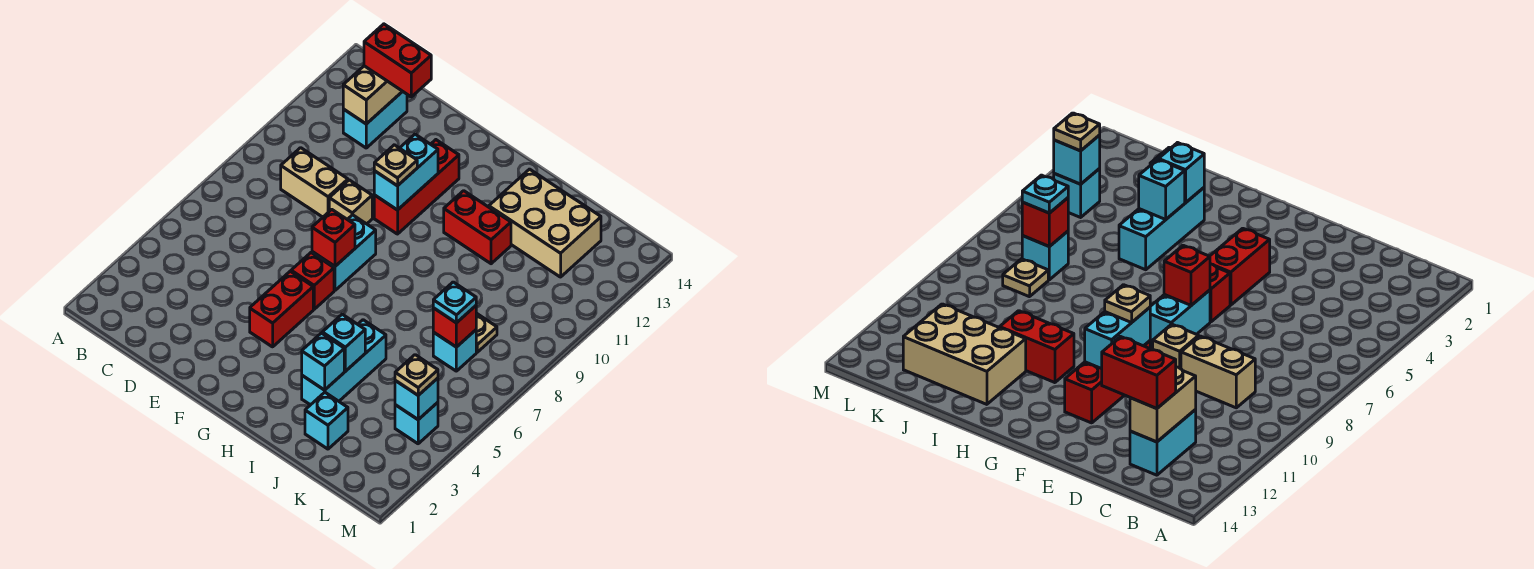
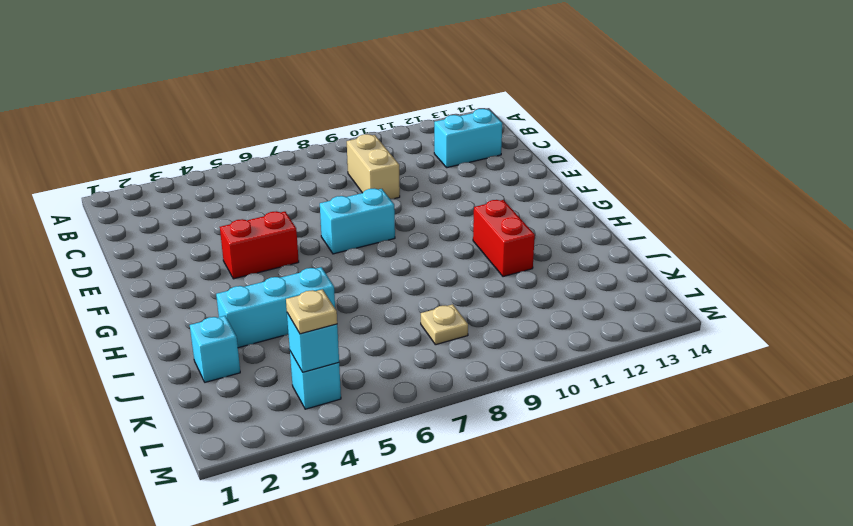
none -> tan 1x1 brick [329,180,372,224]
none -> red 1x1 brick [291,253,334,309]
none -> red 1x3 brick [374,140,459,234]

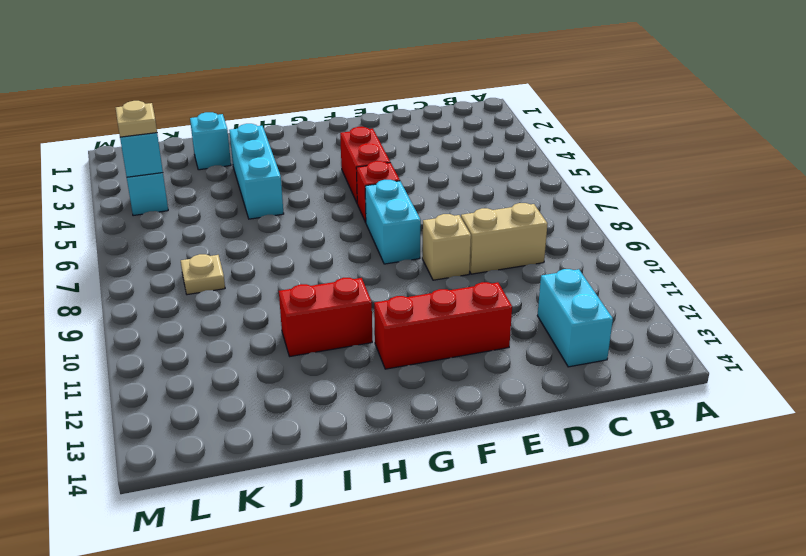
red 1x3 brick [374,282,512,369] -> red 1x3 brick turned to [374,140,459,234]
none -> tan 2x3 brick [489,169,601,277]
none -> cyan 1x1 brick [433,330,476,371]
none -> tan 1x2 brick [343,66,402,124]

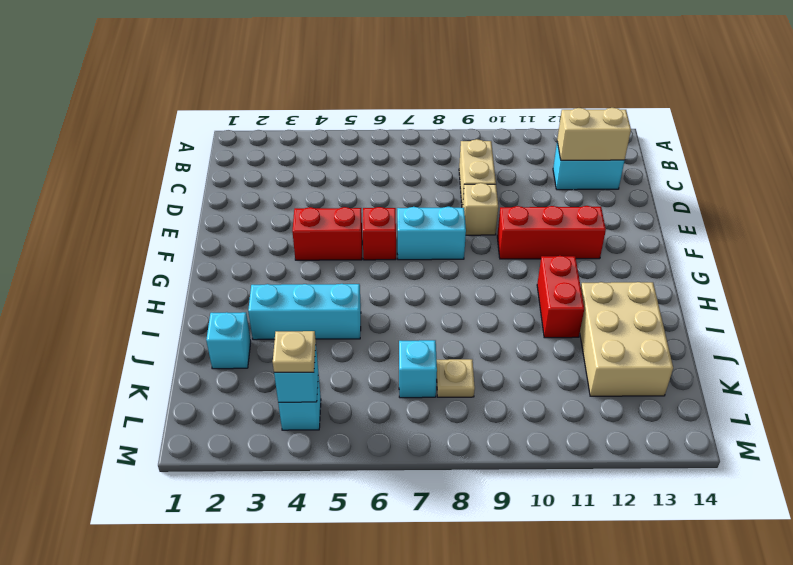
none -> red 1x1 brick [312,210,355,266]
none -> cyan 1x2 brick [374,134,438,210]
none -> cyan 1x1 brick [302,333,344,390]

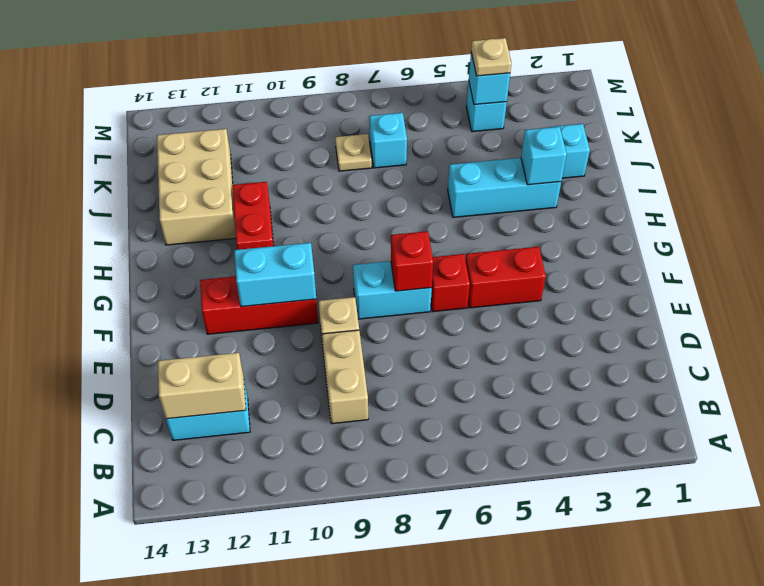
none -> cyan 1x1 brick [322,314,365,371]
none -> red 1x1 brick [433,306,476,347]
none -> red 1x2 brick [364,24,431,97]

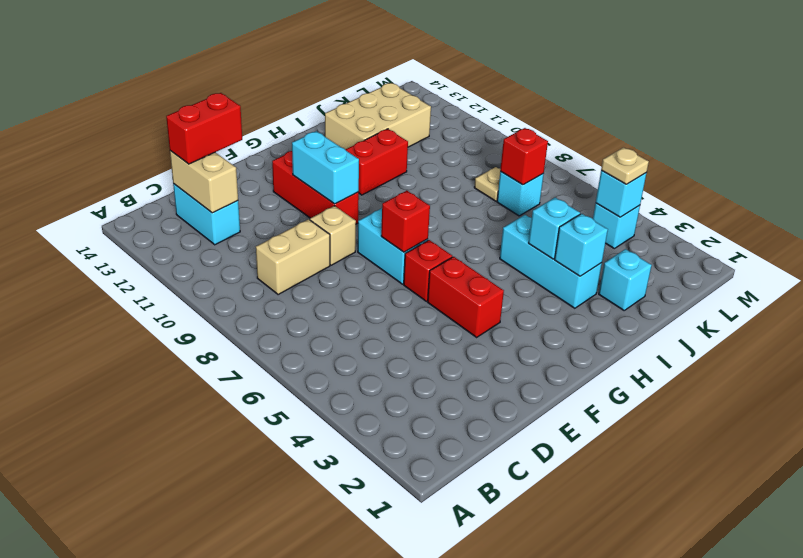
none -> tan 1x1 plate [374,145,417,186]
none -> cyan 1x1 plate [433,282,476,323]

